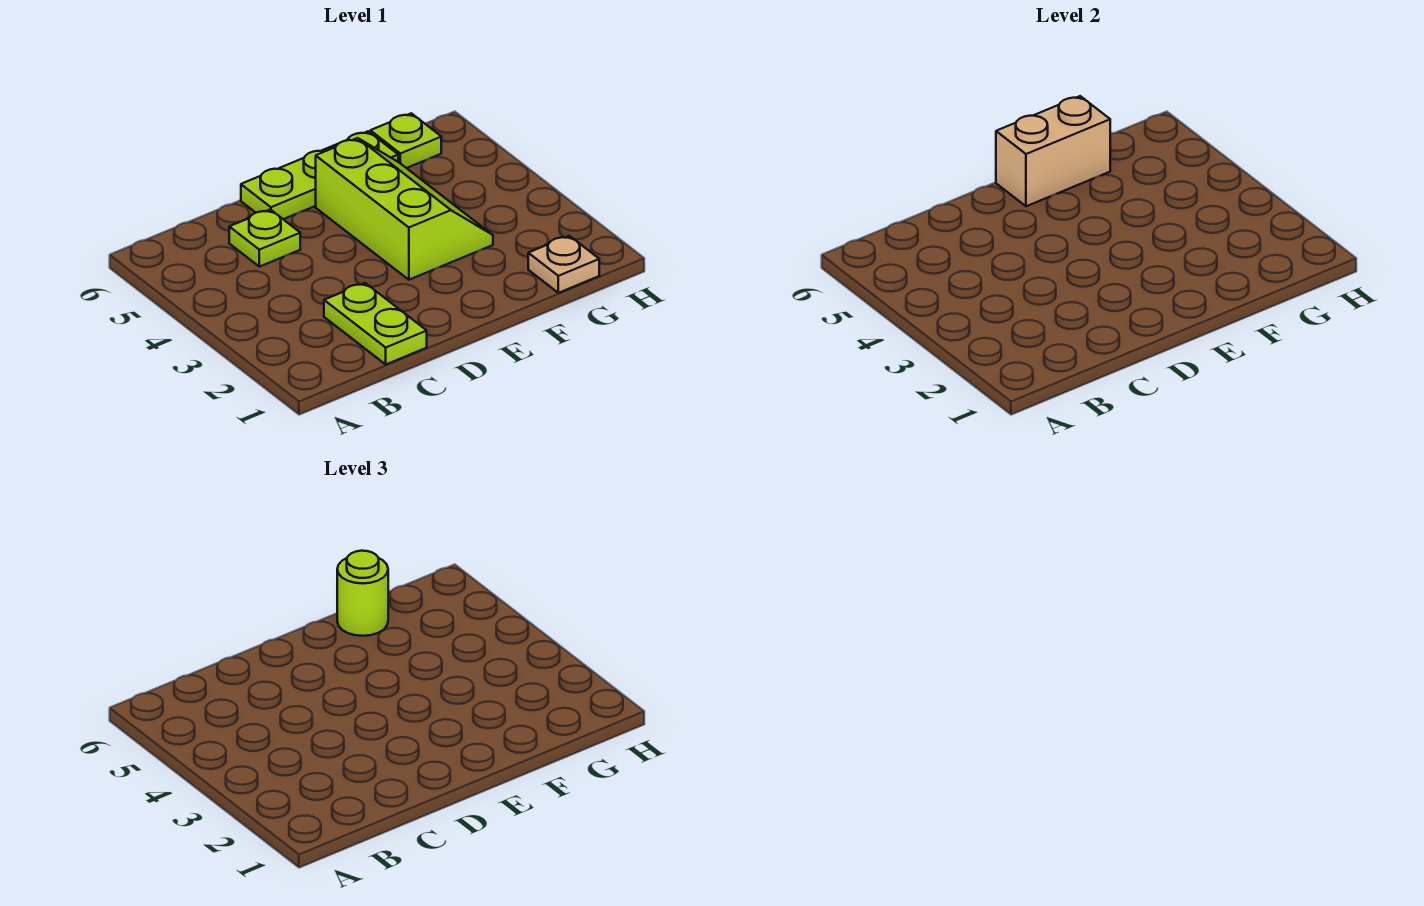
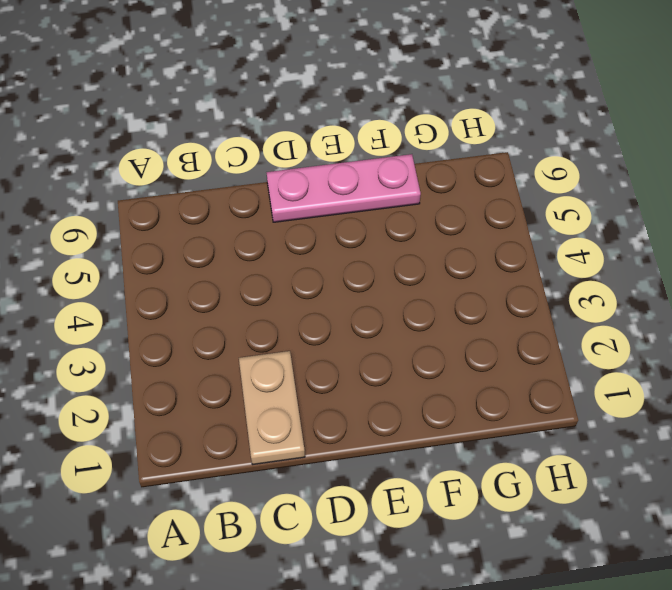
tan 1x2 plate [239,351,305,465] -> lime 1x2 plate [324,283,427,364]
pink 1x3 plate [266,154,421,222] -> lime 1x3 plate [241,131,398,219]
none -> lime 1x1 plate [229,210,300,267]
none -> lime 2x3 slope [316,138,493,280]

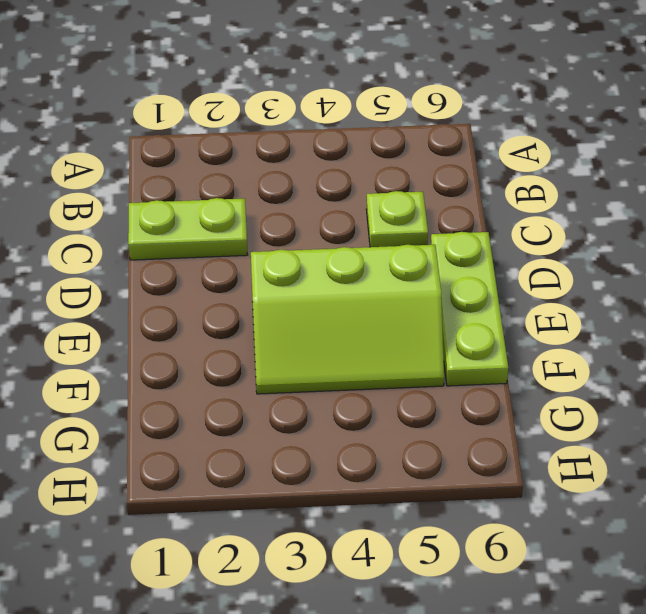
none -> tan 1x1 plate [528,236,599,293]
none -> lime 1x1 plate [370,113,441,168]

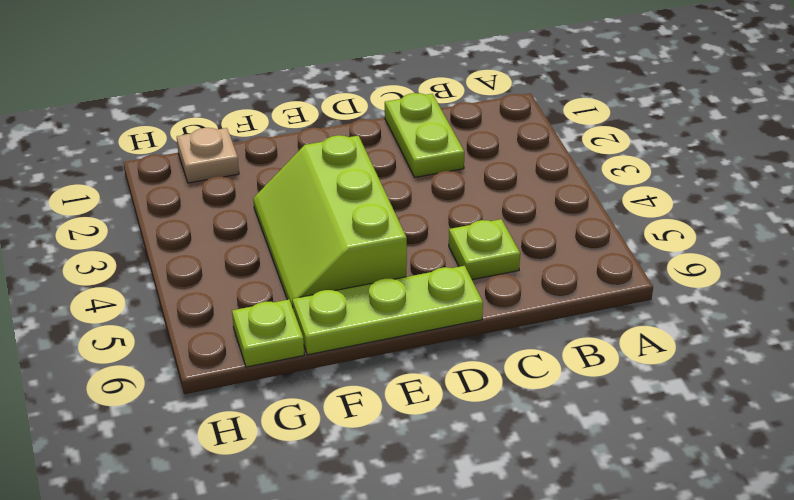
none -> tan 1x2 brick [996,96,1110,206]
none -> lime 1x1 round brick [337,551,388,636]

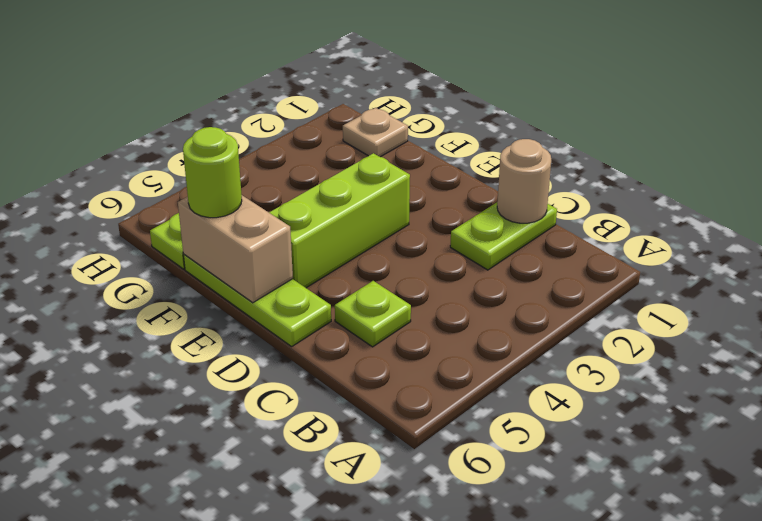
tan 1x1 round brick [497,139,551,223] -> none

